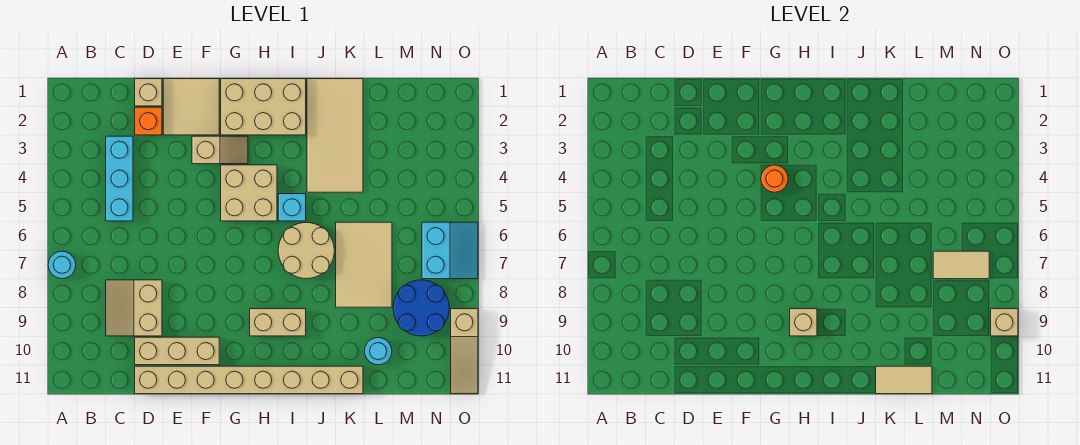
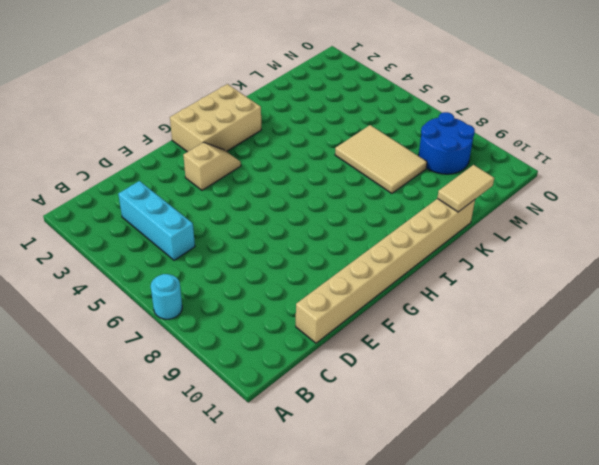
none -> tan 2x2 slope [106,280,162,336]
none -> tan 1x1 brick [135,79,162,106]
none -> orange 1x1 brick [135,107,162,135]

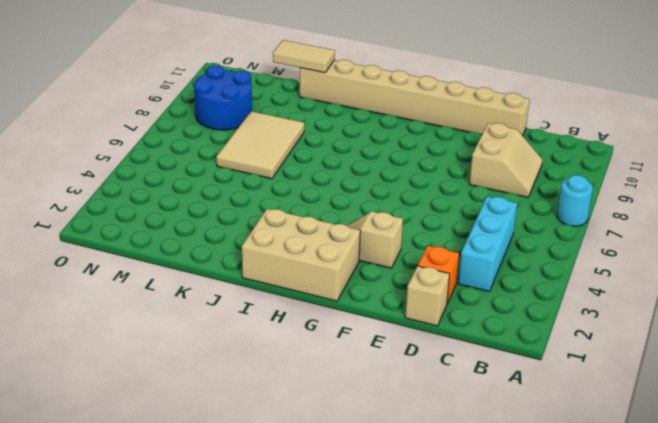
none -> tan 1x3 brick [135,337,219,365]
none -> tan 2x2 tile [163,79,219,135]
none -> tan 2x2 brick [221,165,277,221]

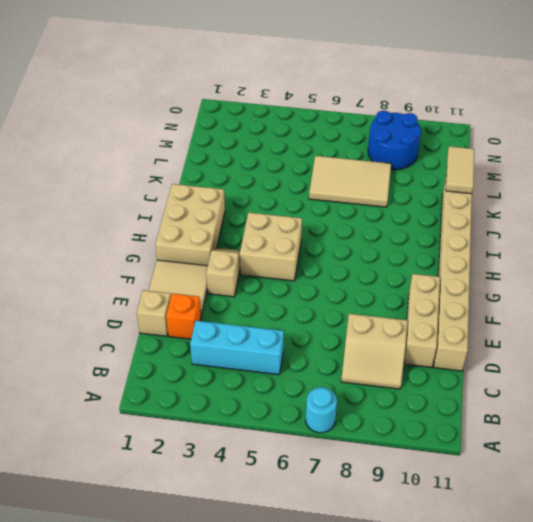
none -> tan 1x2 brick [250,309,306,336]
none -> cyan 1x1 brick [278,194,306,221]
none -> tan 2x2 round brick [278,222,334,279]

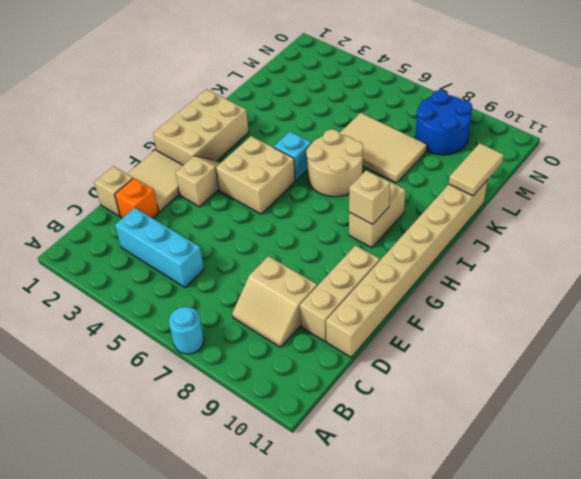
none -> tan 2x4 tile [307,79,363,192]
none -> cyan 1x1 round brick [365,338,392,365]
none -> cyan 2x2 slope [422,222,478,279]

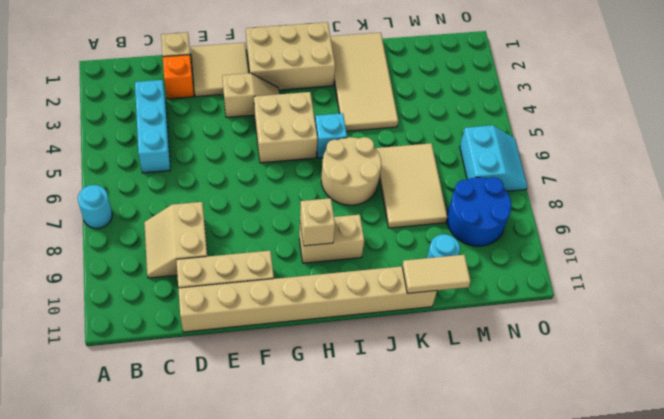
none -> tan 1x3 slope [451,309,478,394]
none -> orange 1x1 round brick [761,165,788,192]
none -> tan 1x2 tile [933,251,989,279]

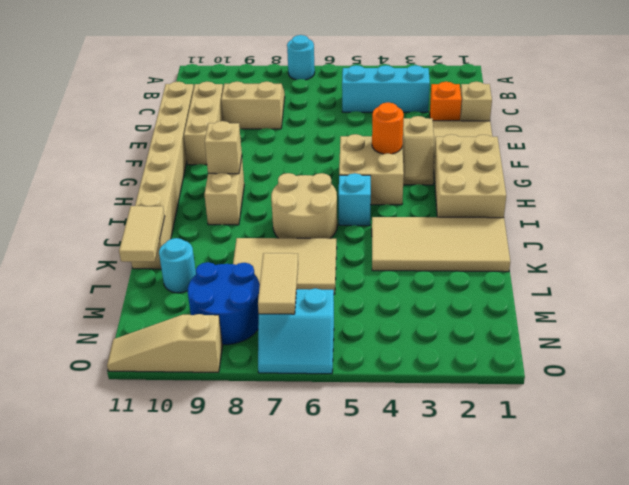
none -> tan 1x1 brick [991,309,1018,336]

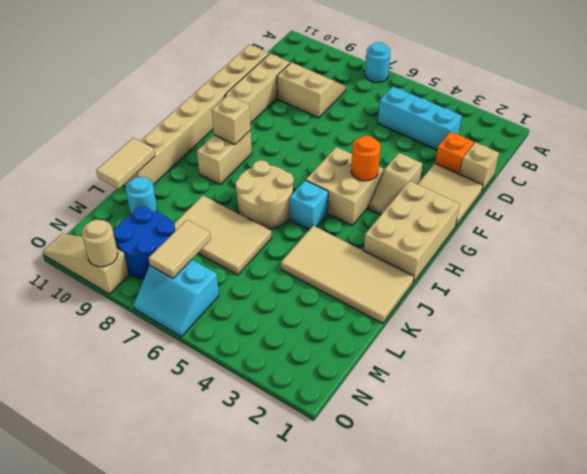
tan 1x1 round brick [82,220,118,267] -> tan 1x1 brick [991,309,1018,336]

